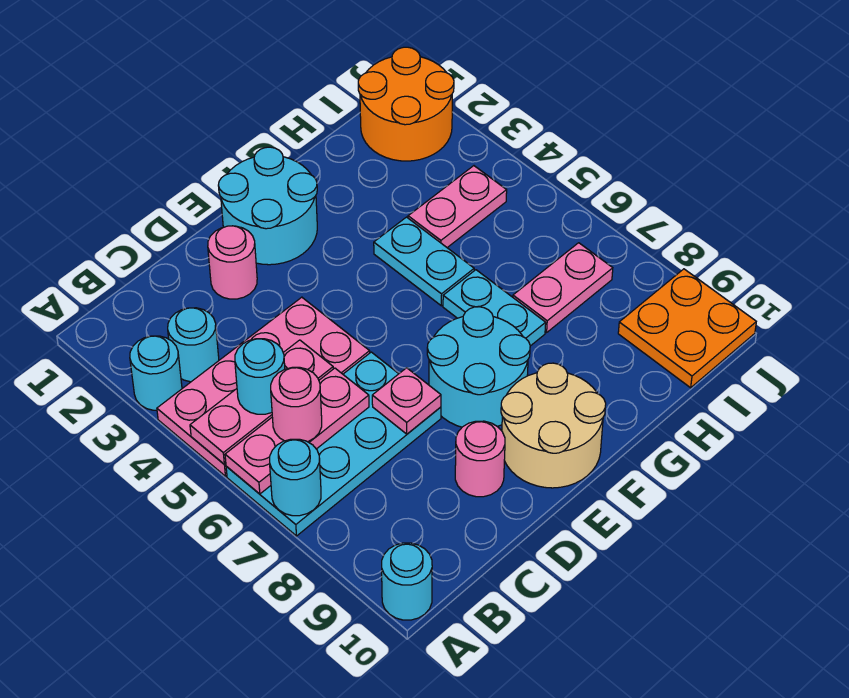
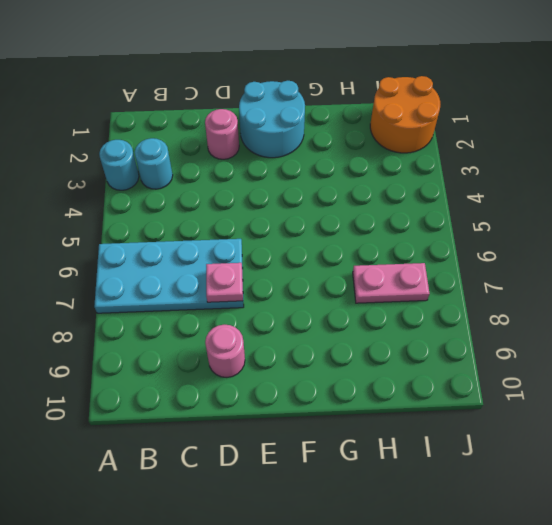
none -> pink 2x4 plate [157,297,370,476]
none -> cyan 1x1 round brick [382,543,432,620]
none -> cyan 2x2 round brick [427,307,530,427]

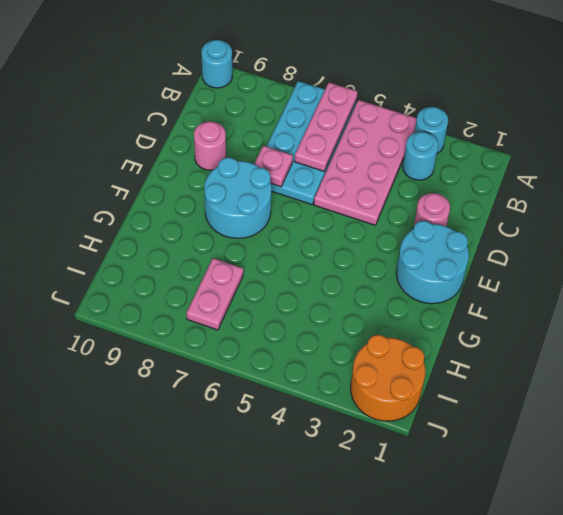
none -> tan 2x2 round brick [501,363,606,488]
none -> cyan 1x2 plate [374,217,474,306]
none -> cyan 1x2 plate [443,270,546,346]

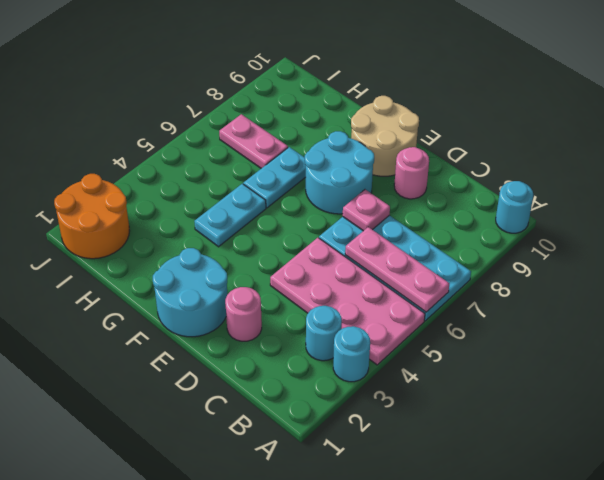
none -> pink 1x2 plate [408,166,507,247]
none -> orange 2x2 plate [618,269,756,388]
none -> pink 1x3 plate [190,340,333,464]

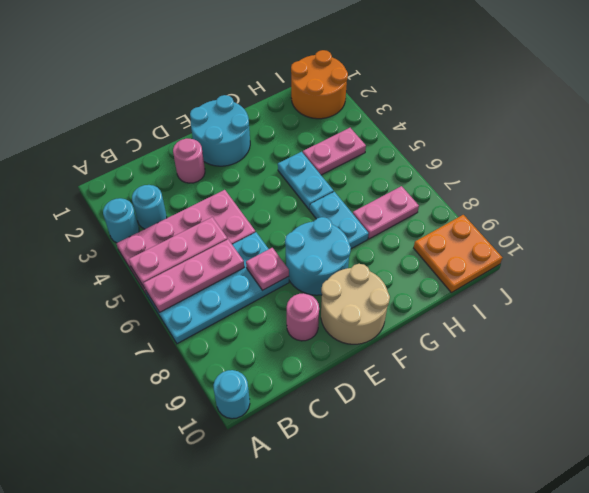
none -> cyan 1x1 round brick [270,439,321,516]
none -> cyan 1x1 round brick [235,339,285,414]
none -> pink 1x1 round brick [271,367,322,442]

